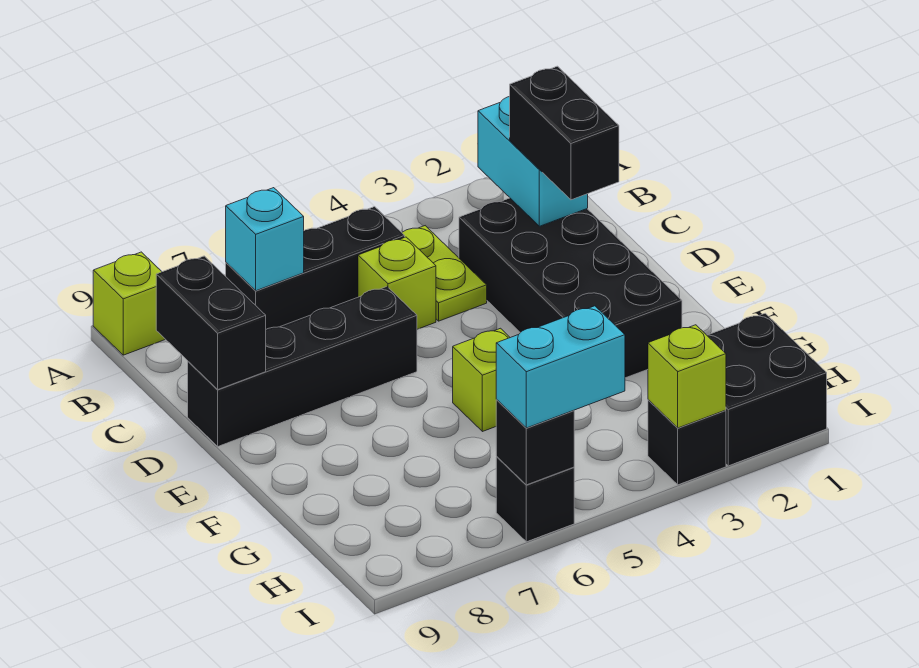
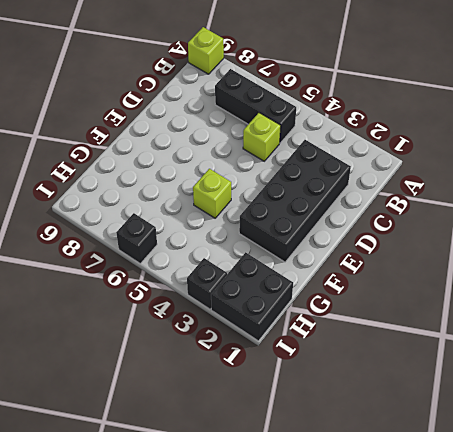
none -> lime 1x2 plate [402,226,487,321]
none -> black 1x4 brick [188,287,417,446]
none -> cyan 1x2 brick [478,97,588,226]

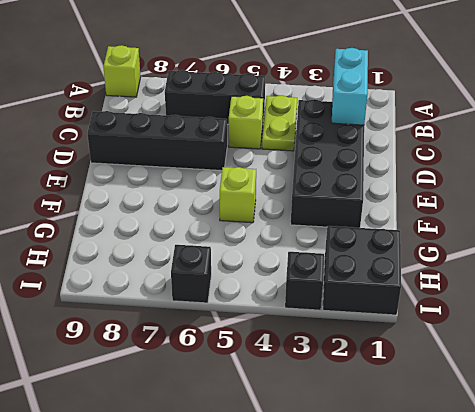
none -> cyan 1x1 brick [226,188,304,291]
none -> black 1x2 brick [156,256,266,390]
none -> lime 1x1 brick [648,325,726,428]

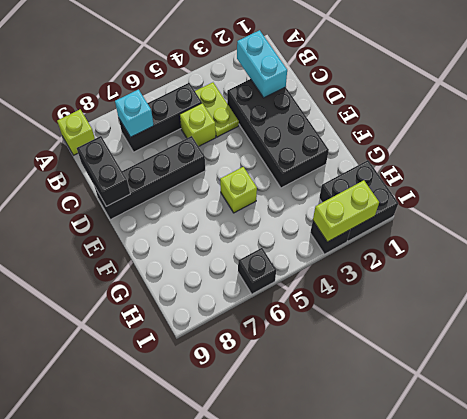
lime 1x2 brick [313,180,379,242] -> lime 1x1 brick [648,325,726,428]
none -> black 1x1 brick [496,400,574,485]
none -> black 1x2 brick [510,66,619,200]
none -> cyan 1x2 brick [496,306,625,428]

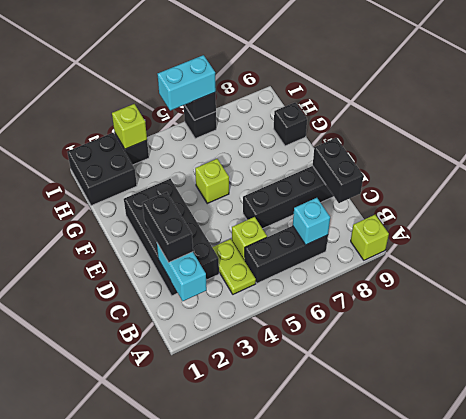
black 1x1 brick [274,102,307,146] -> none

